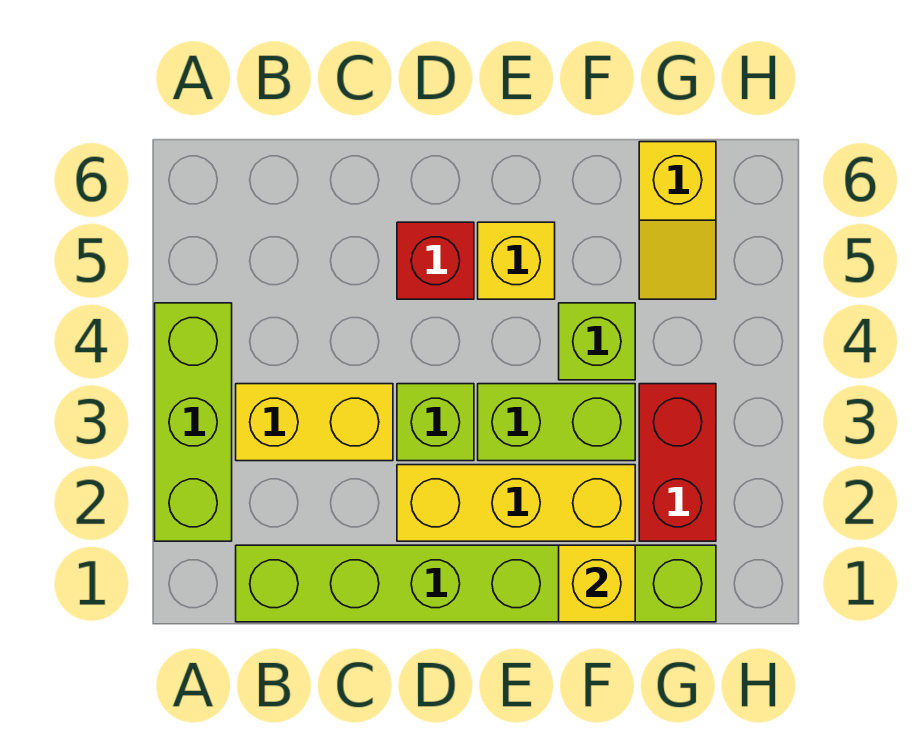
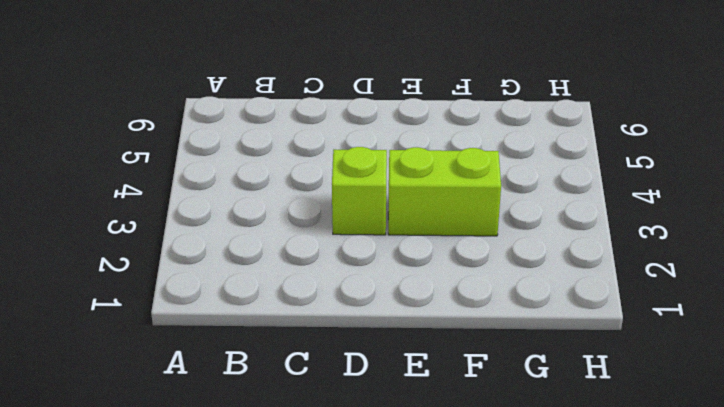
none -> lime 1x3 brick [155,303,232,541]
none -> lime 1x6 brick [236,545,716,622]
none -> yellow 1x2 brick [236,384,393,461]

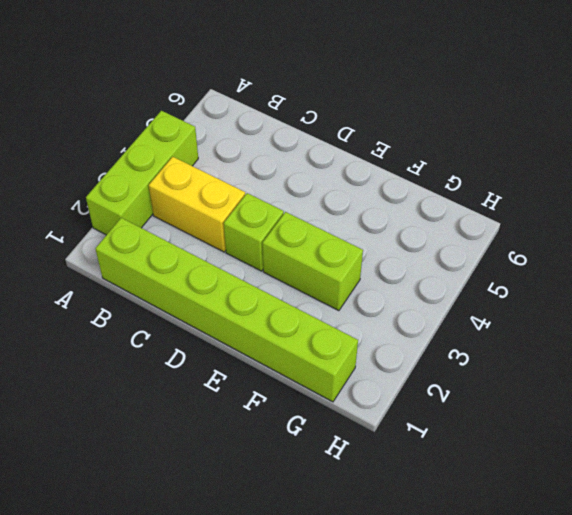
none -> yellow 1x3 brick [397,465,635,541]
none -> red 1x1 brick [397,222,474,299]
none -> yellow 1x1 brick [478,222,555,299]

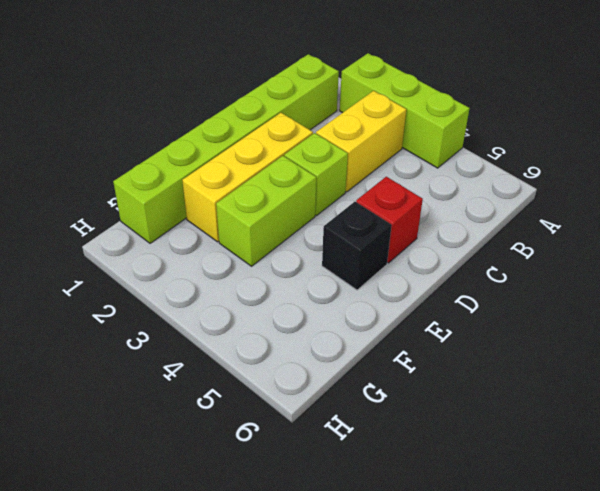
black 1x1 brick [322,202,392,290] -> yellow 1x1 brick [478,222,555,299]
none -> lime 1x1 brick [559,303,635,380]
none -> red 1x2 brick [639,384,716,541]
none -> yellow 1x2 slope [639,142,716,299]

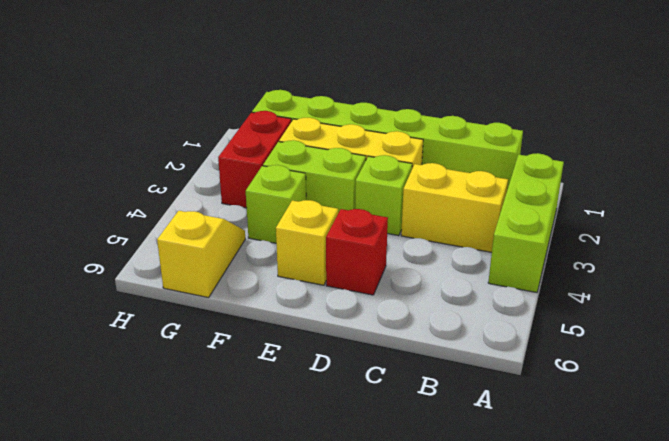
none -> yellow 1x1 brick [559,545,635,622]

